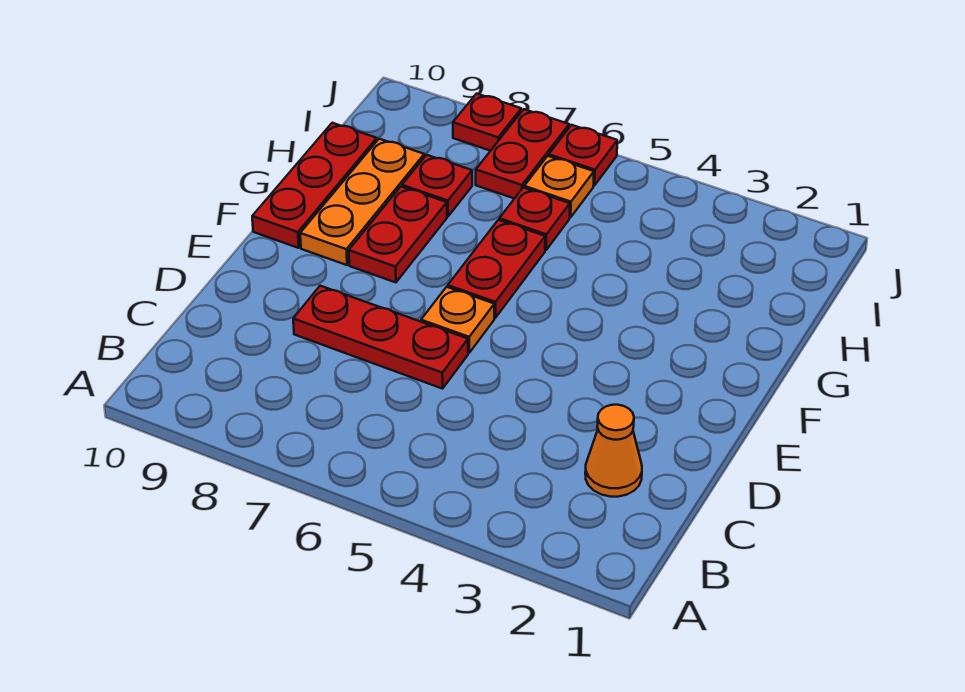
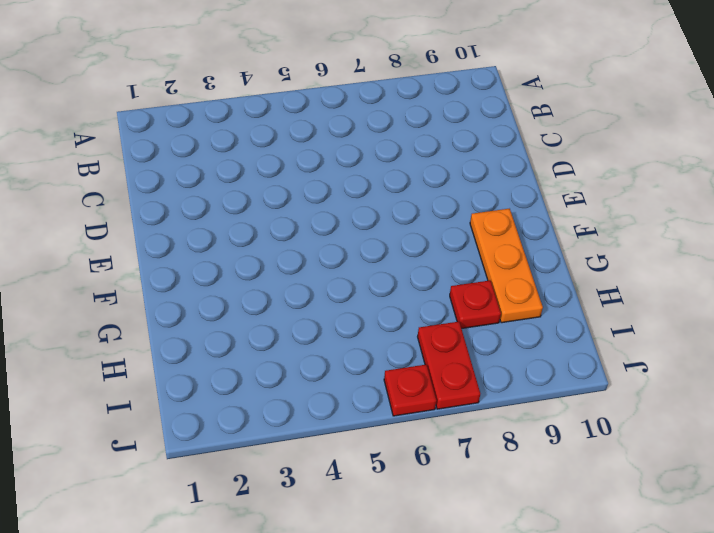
none -> orange 1x1 cone [585,405,642,497]
none -> red 1x3 plate [293,286,468,389]
none -> orange 1x1 plate [421,287,494,353]

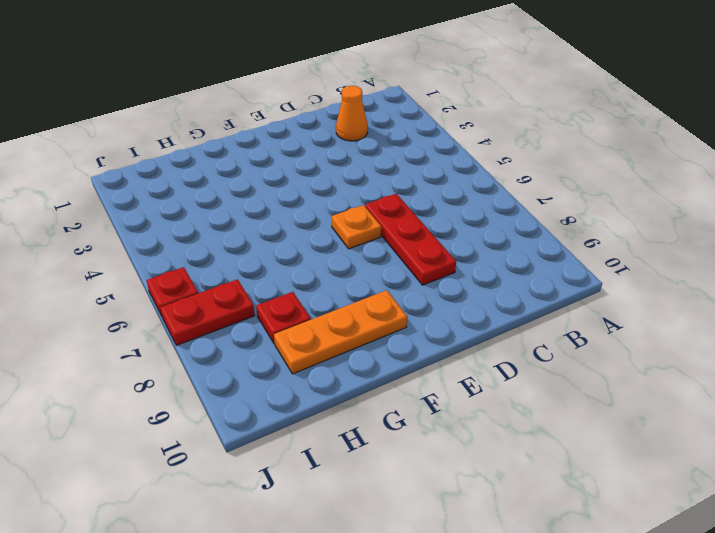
none -> red 1x2 plate [448,220,545,318]
none -> red 1x2 plate [349,187,447,282]
none -> red 1x3 plate [252,123,377,248]

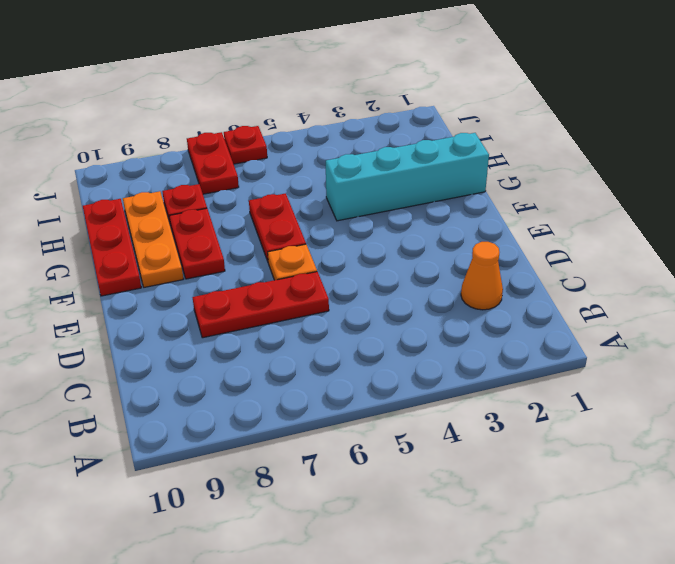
cyan 1x4 brick [326,133,489,221] -> none
none -> red 1x1 plate [499,188,570,250]
none -> orange 1x1 plate [524,156,594,218]
none -> red 1x1 plate [453,94,521,151]

